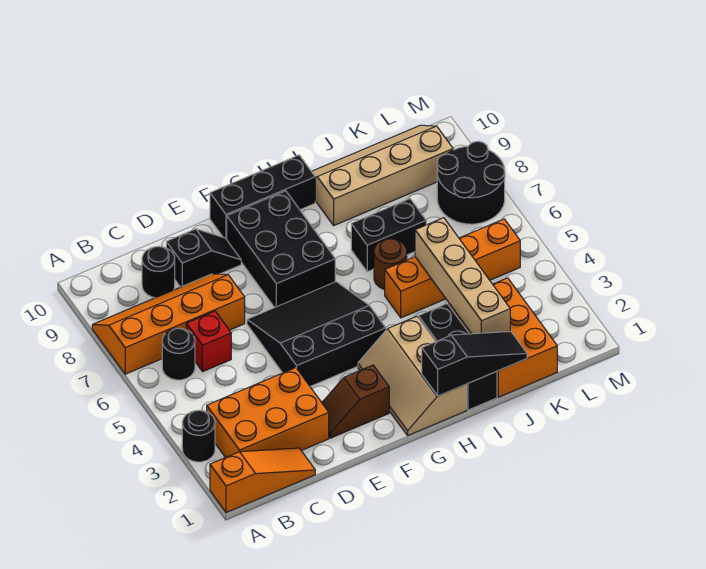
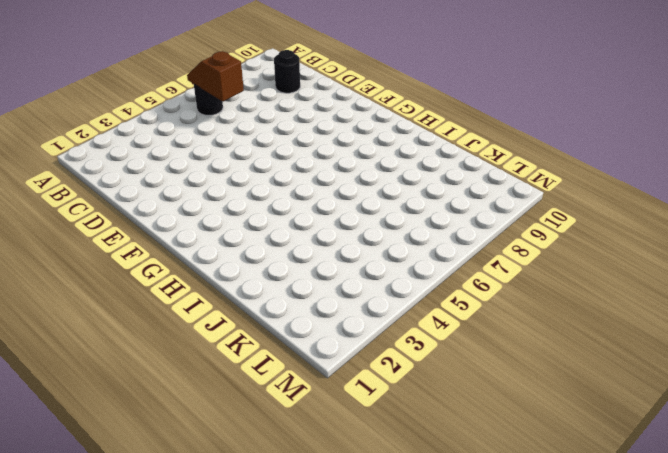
brown 1x2 slope [187,51,244,102] -> brown 1x2 slope moved to [322,365,389,438]
none -> orange 1x3 slope [210,448,315,513]
none -> black 1x1 round brick [182,410,215,462]
none -> orange 2x4 slope [92,274,245,374]

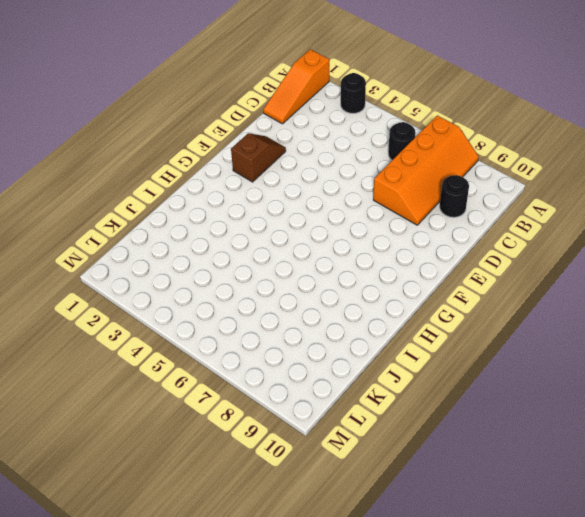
none -> orange 2x3 brick [207,368,329,458]
none -> red 1x1 brick [186,311,231,372]
none -> black 1x2 slope [166,229,241,287]

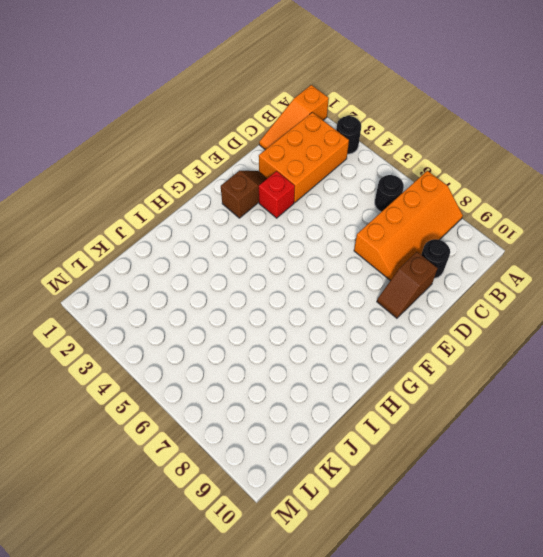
brown 1x2 slope [377,252,438,318] -> black 1x2 slope [166,229,241,287]
red 1x1 brick [259,171,295,218] -> red 1x1 brick moved to [186,311,231,372]
none -> black 3x3 slope [247,282,386,386]
none -> black 2x3 brick [227,191,335,308]
none -> black 1x3 brick [210,155,315,239]

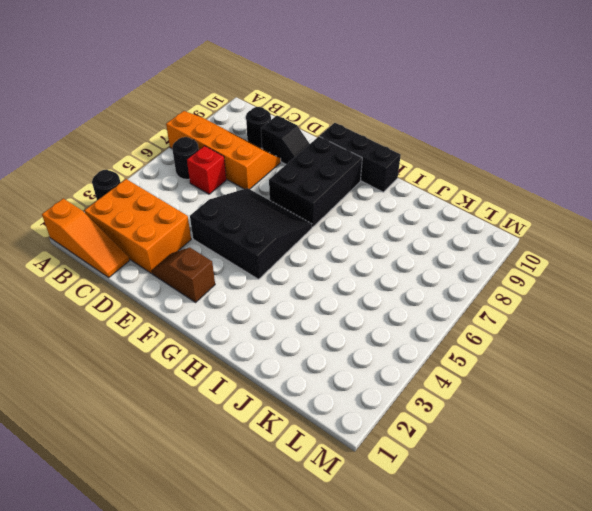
none -> tan 2x3 slope [358,316,467,435]
none -> black 1x3 brick [418,304,497,410]
none -> orange 1x4 brick [385,219,520,318]

